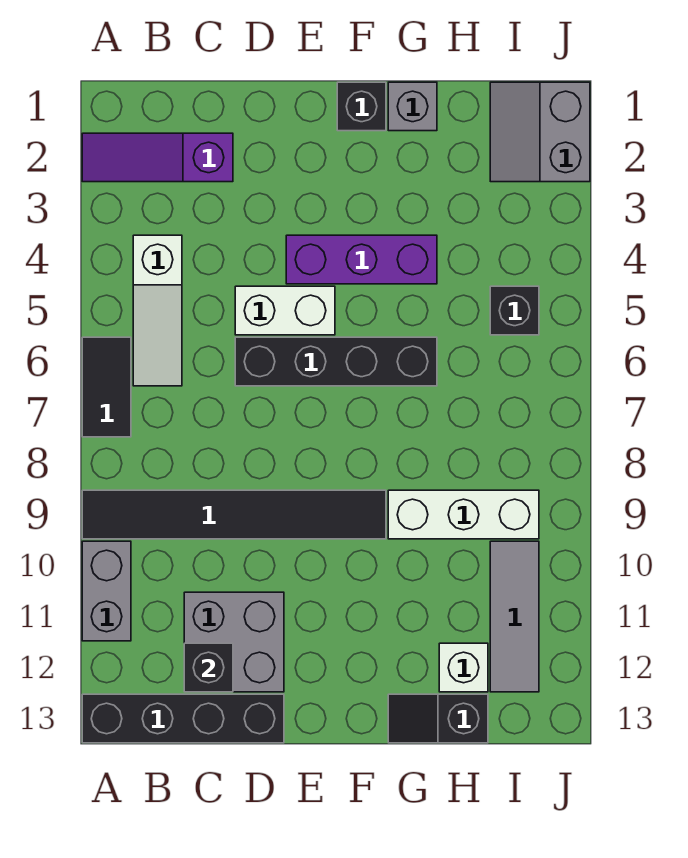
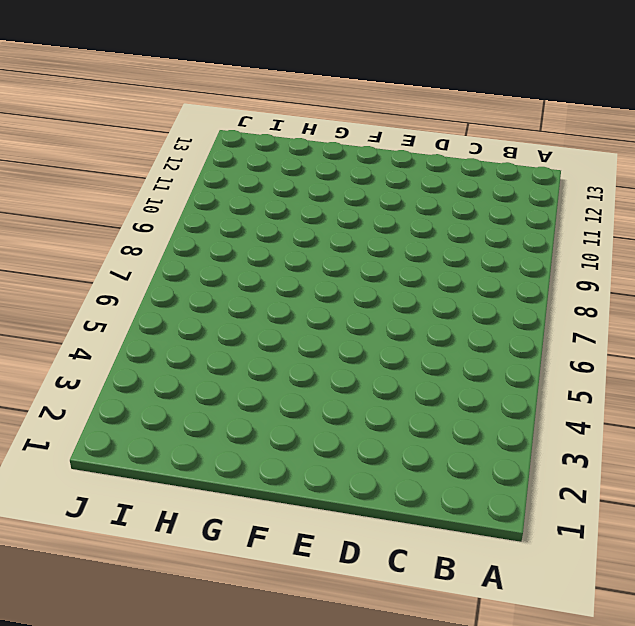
none -> purple 1x3 slope [82,133,233,182]
none -> black 1x2 tile [82,337,131,437]
none -> black 1x6 tile [82,490,386,539]

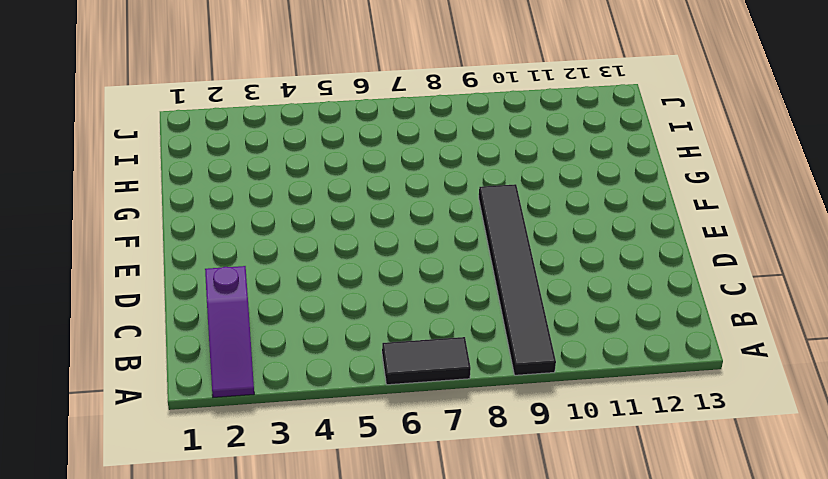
none -> grey 1x2 brick [82,541,131,641]
none -> black 1x4 brick [82,694,284,743]
none -> white 1x3 slope [133,235,182,386]

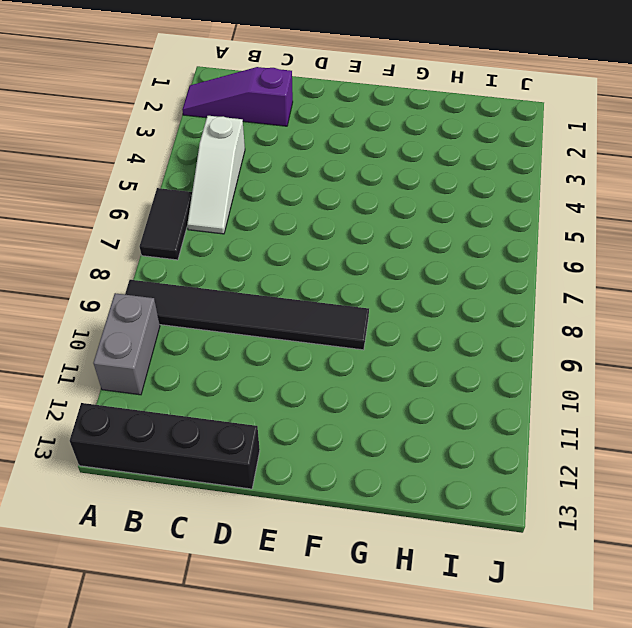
none -> grey 2x2 brick [184,592,284,692]
none -> white 1x2 brick [235,286,335,335]
none -> black 1x4 brick [235,337,437,386]

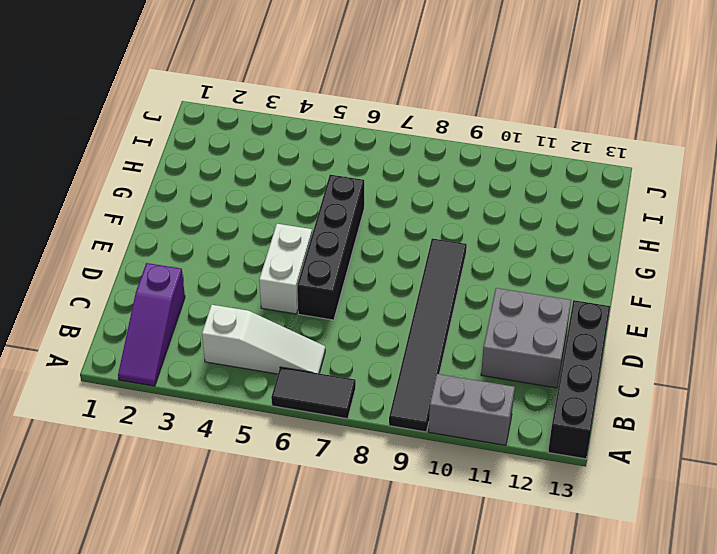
none -> purple 1x3 brick [286,235,437,284]
none -> black 1x1 brick [337,82,386,131]
none -> grey 1x1 brick [388,82,437,131]

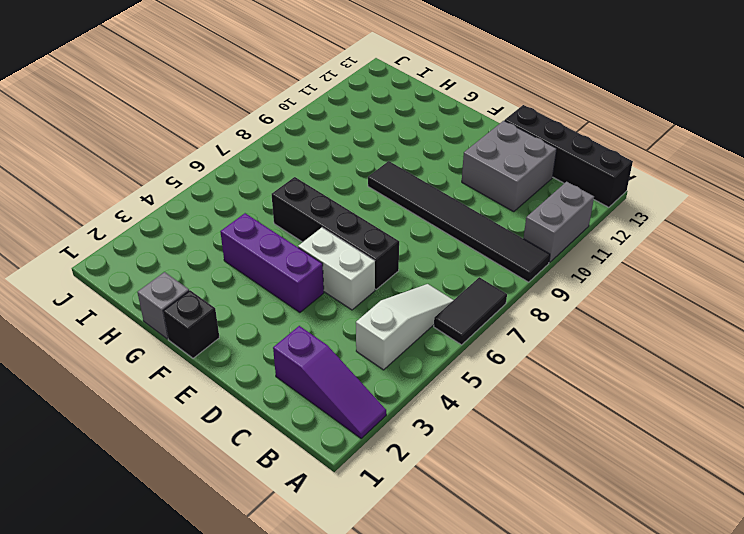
none -> white 1x3 brick [388,490,539,539]
none -> black 1x2 slope [388,694,488,743]
none -> white 1x1 brick [439,643,488,692]

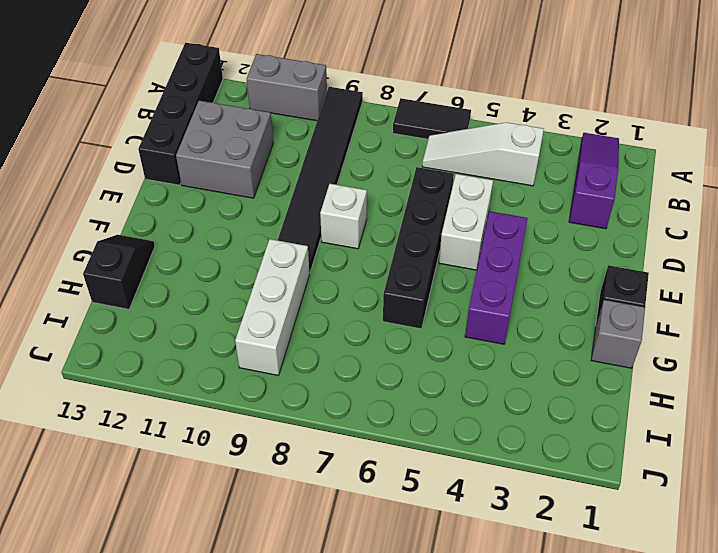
white 1x1 brick [320,184,367,249] -> white 1x1 brick moved to [439,643,488,692]
none -> grey 2x2 slope [490,82,590,182]
none -> black 1x1 brick [490,286,539,335]
none -> grey 1x3 tile [490,541,539,692]

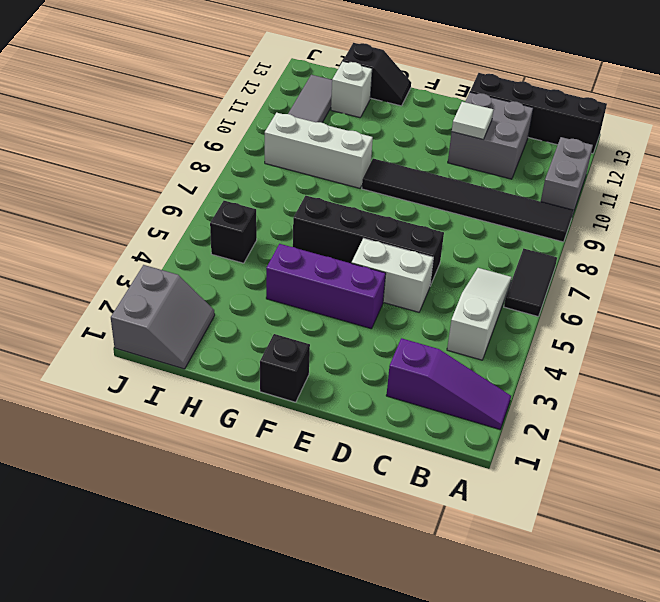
white 1x1 tile [452,102,494,140] -> none
none -> grey 1x1 brick [388,82,437,131]
none -> black 1x1 brick [184,643,233,692]

